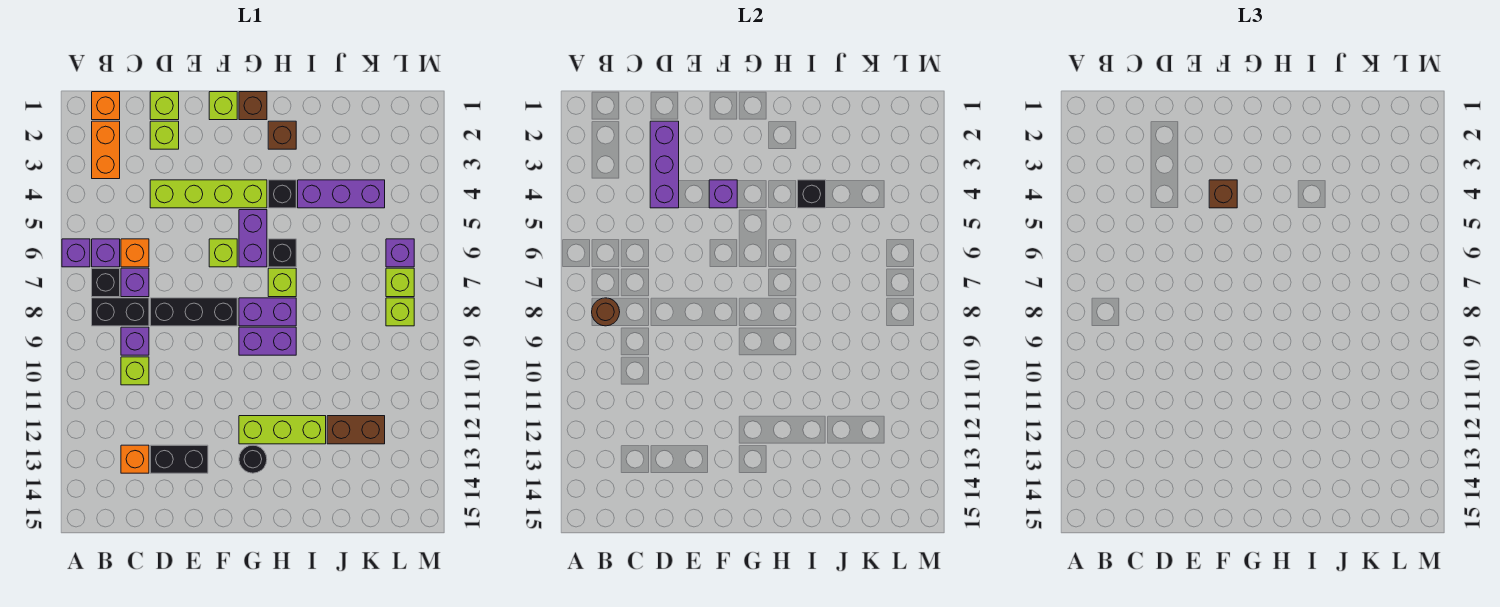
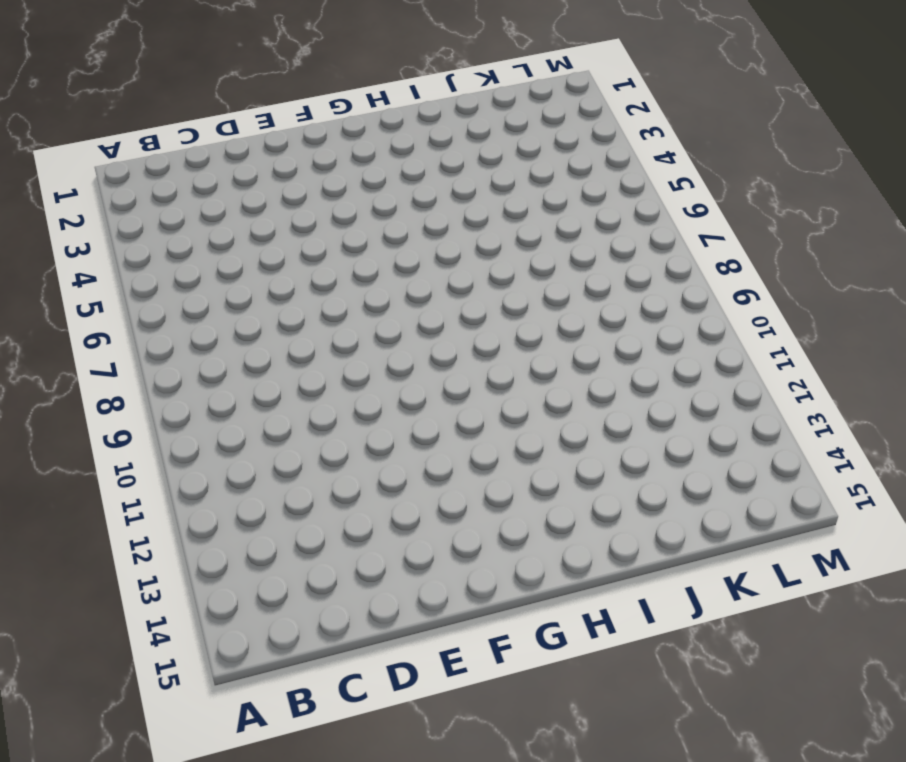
none -> purple 1x1 brick [62,239,90,267]
none -> orange 1x1 brick [92,92,120,120]
none -> orange 1x2 brick [92,121,120,179]
none -> purple 1x1 brick [92,239,120,267]

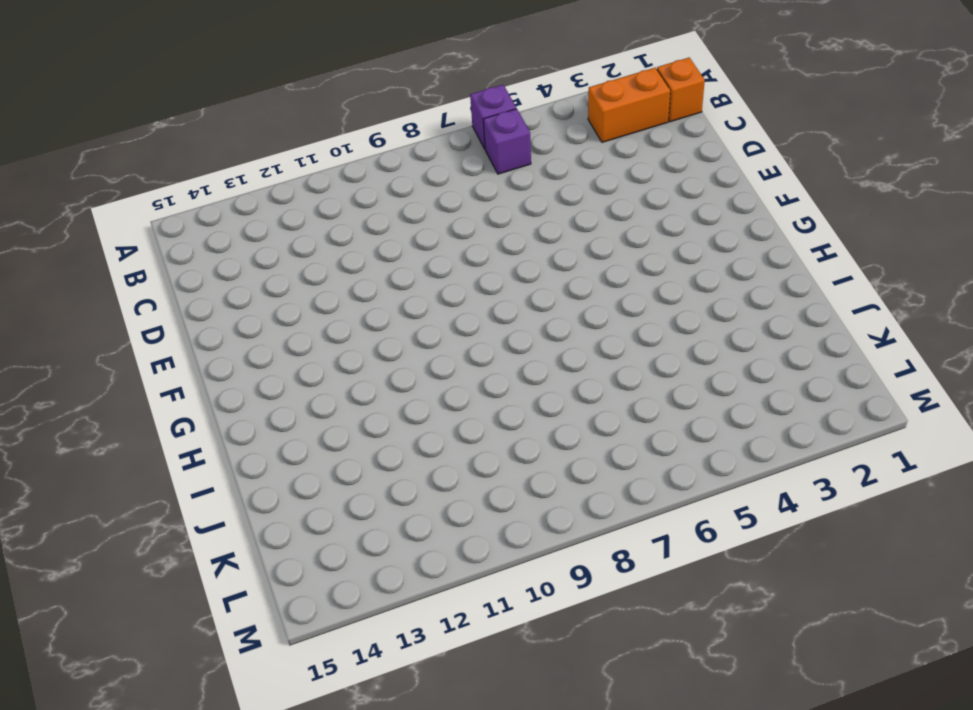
none -> black 1x1 brick [92,268,120,297]
none -> black 1x2 brick [92,298,149,326]
none -> orange 1x1 brick [121,239,149,267]
none -> purple 1x1 brick [121,268,149,297]

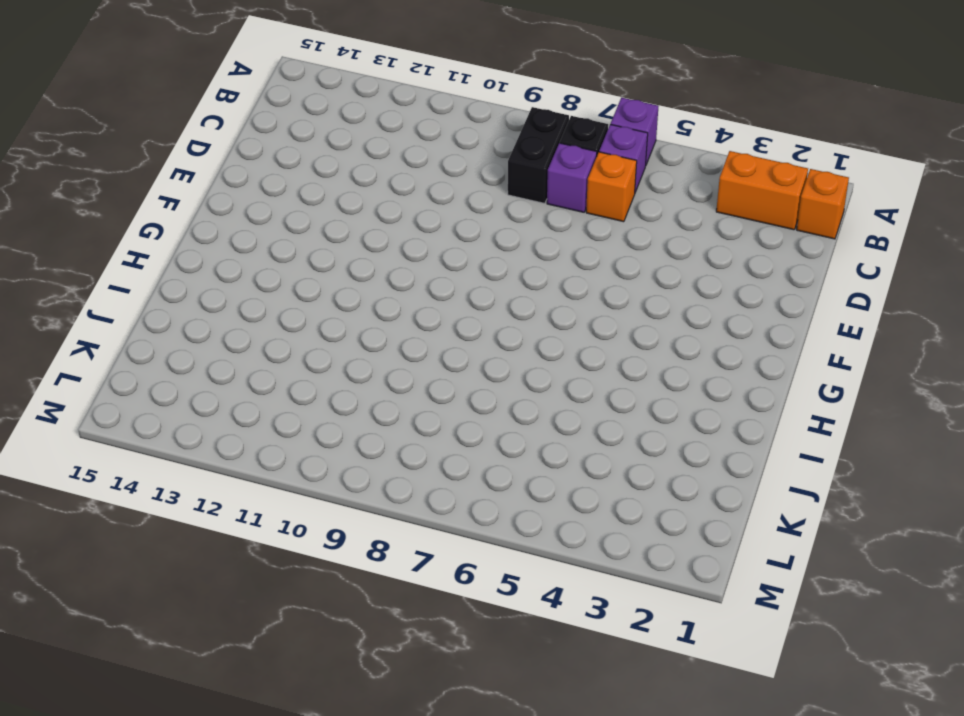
none -> purple 1x1 brick [121,327,149,355]
none -> lime 1x1 brick [121,357,149,385]
none -> orange 1x1 brick [121,445,149,473]
none -> lime 1x1 brick [150,92,179,120]

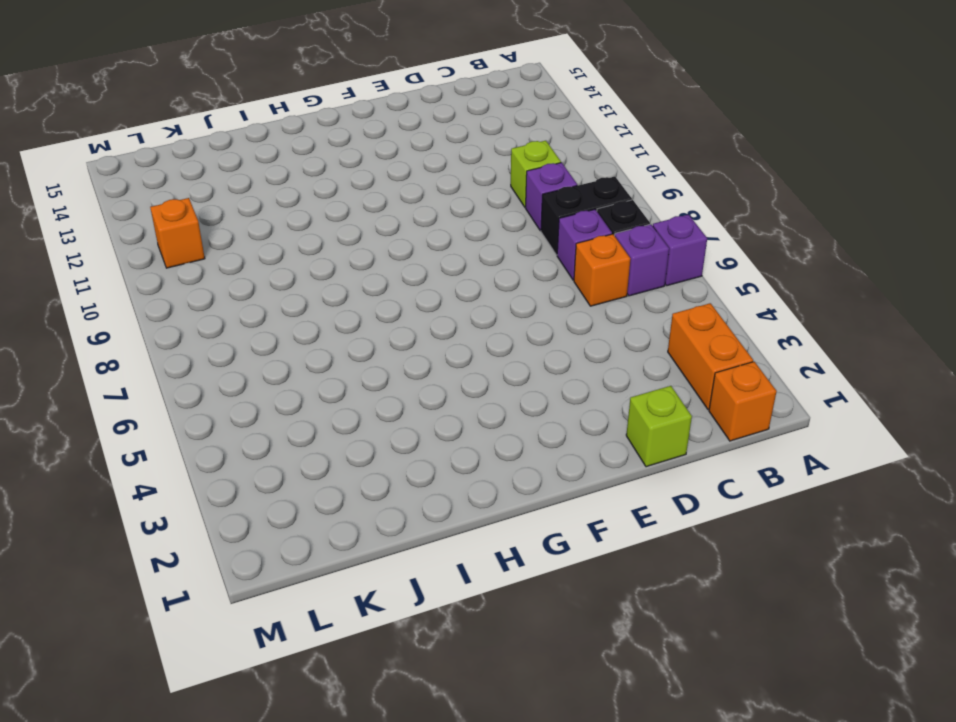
orange 1x1 brick [150,198,205,268] -> orange 1x1 brick moved to [121,445,149,473]
none -> lime 1x1 brick [150,121,179,149]
none -> lime 1x4 brick [150,180,267,208]
none -> black 1x3 brick [150,298,237,326]
none -> black 1x2 brick [150,445,208,473]

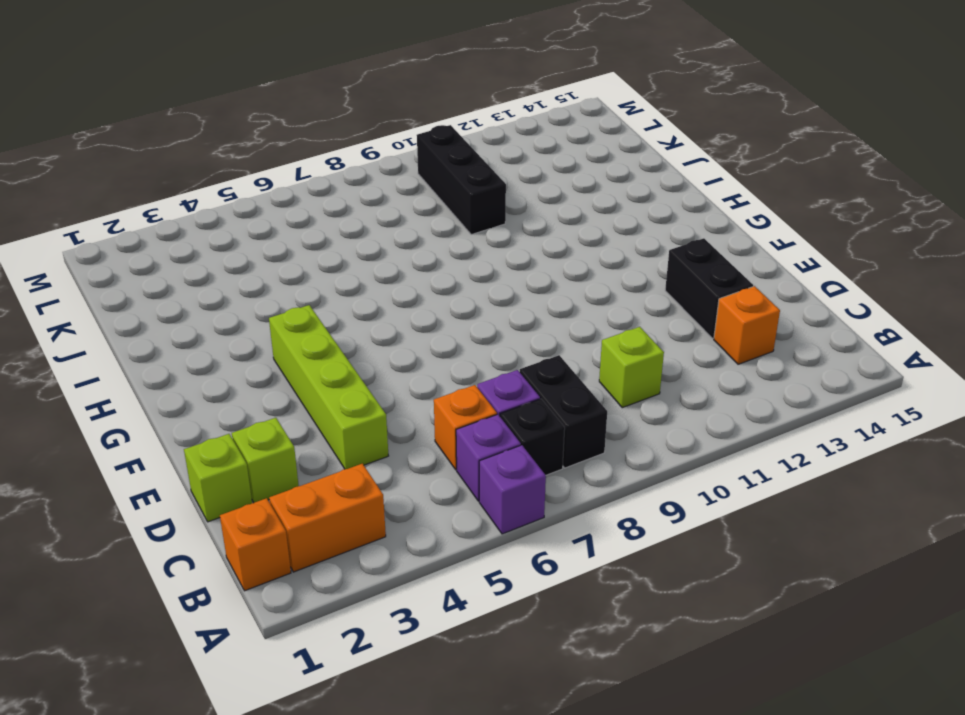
black 1x3 brick [417,125,506,235] -> black 1x3 brick moved to [150,298,237,326]
none -> purple 1x1 brick [121,327,149,355]
none -> lime 1x1 brick [209,92,237,120]
none -> lime 1x1 brick [209,239,237,267]
none -> brown 1x1 brick [239,92,267,120]

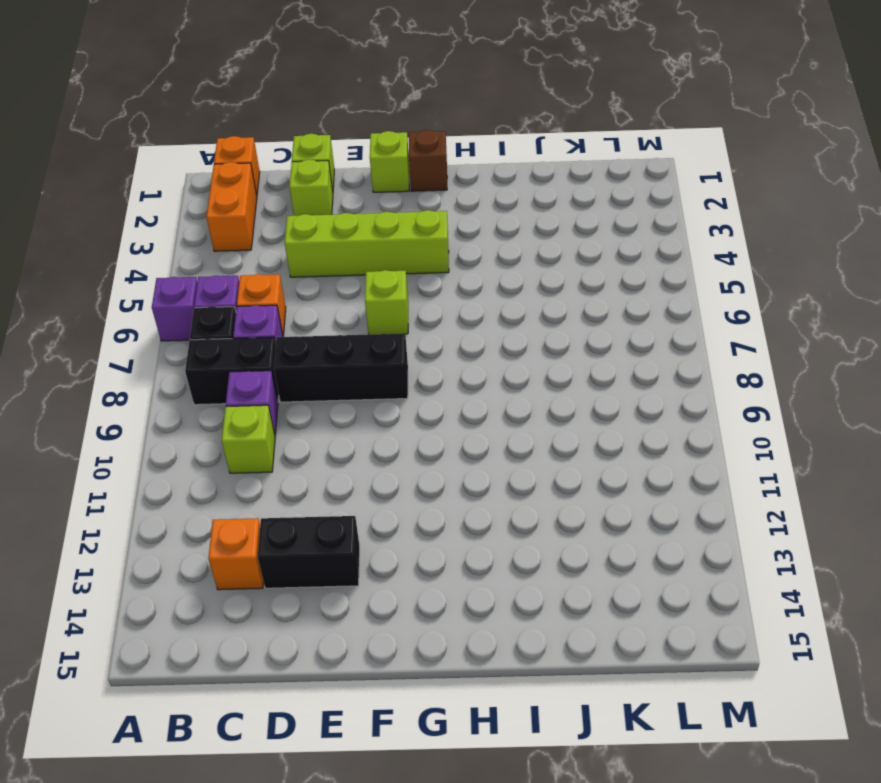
none -> purple 1x2 brick [239,210,267,267]
none -> purple 1x2 brick [239,298,296,326]
none -> purple 1x2 brick [239,327,296,355]
none -> lime 1x3 brick [239,416,326,444]

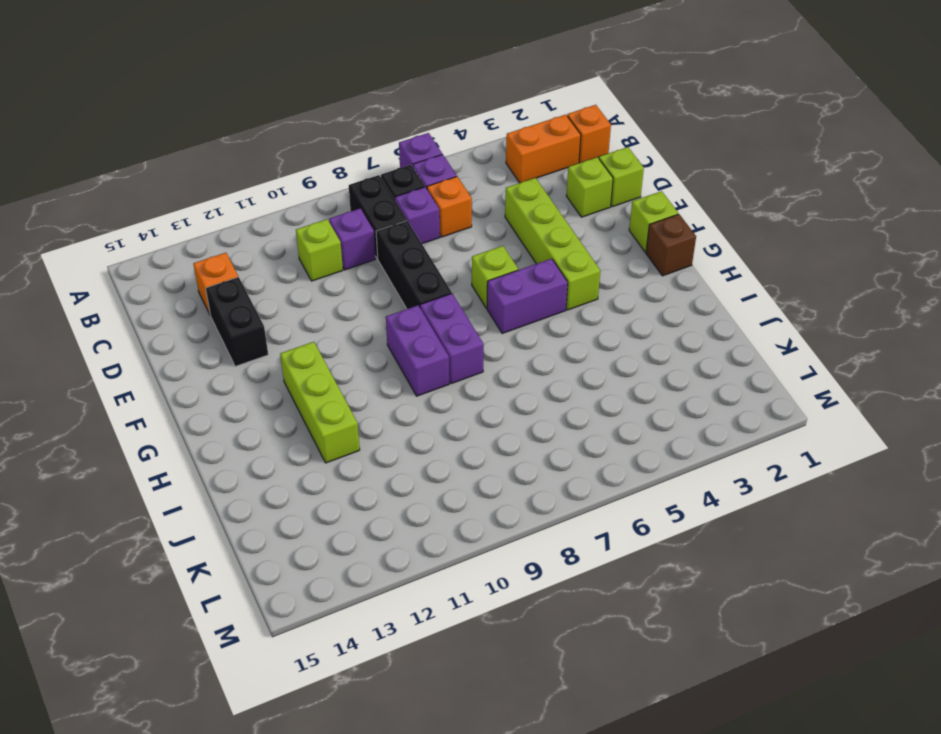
none -> black 1x1 round brick [239,445,267,473]
none -> brown 1x1 brick [268,121,296,149]
none -> black 1x1 brick [268,180,296,208]
none -> black 1x1 brick [268,239,296,267]

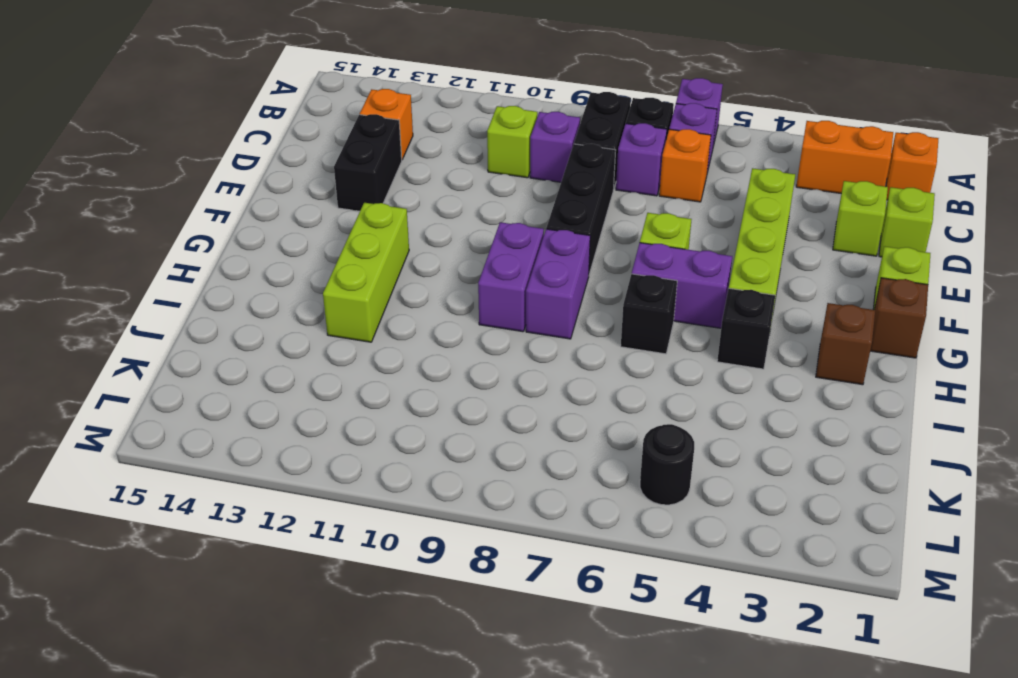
black 1x1 round brick [640,424,694,505] -> black 1x1 round brick moved to [239,445,267,473]
none -> lime 1x1 brick [268,268,296,297]
none -> purple 1x3 brick [298,180,385,208]
none -> brown 1x2 brick [327,416,385,444]
none -> purple 1x1 brick [386,239,414,267]

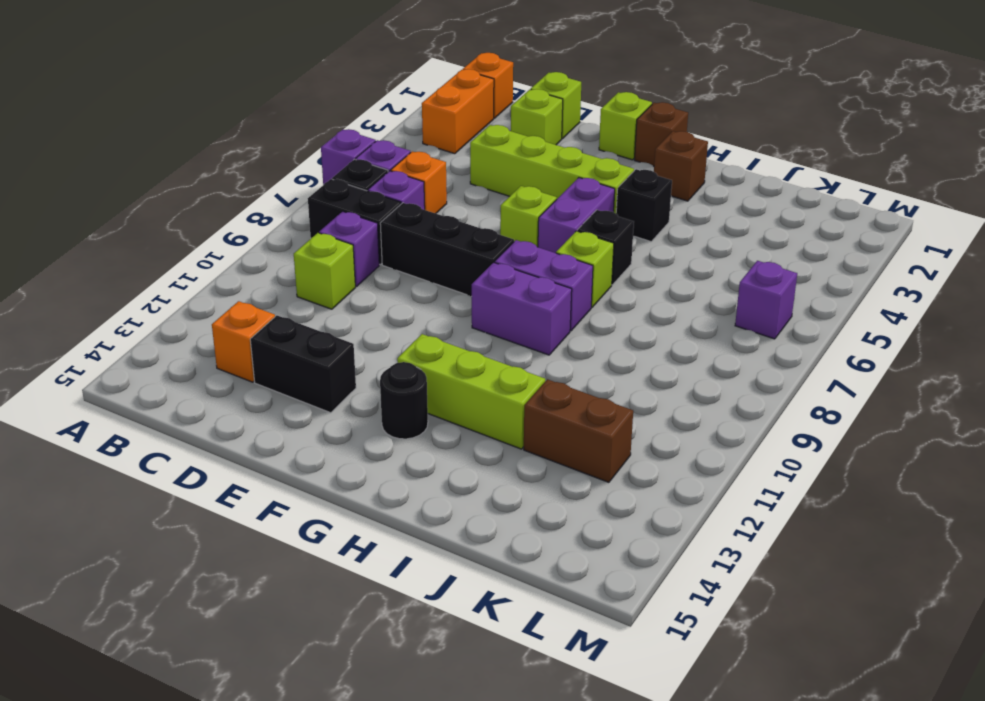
none -> purple 1x3 brick [298,180,385,208]
none -> lime 1x1 brick [386,268,414,297]
none -> lime 1x1 brick [386,298,414,326]
none -> brown 1x1 round brick [592,298,620,326]

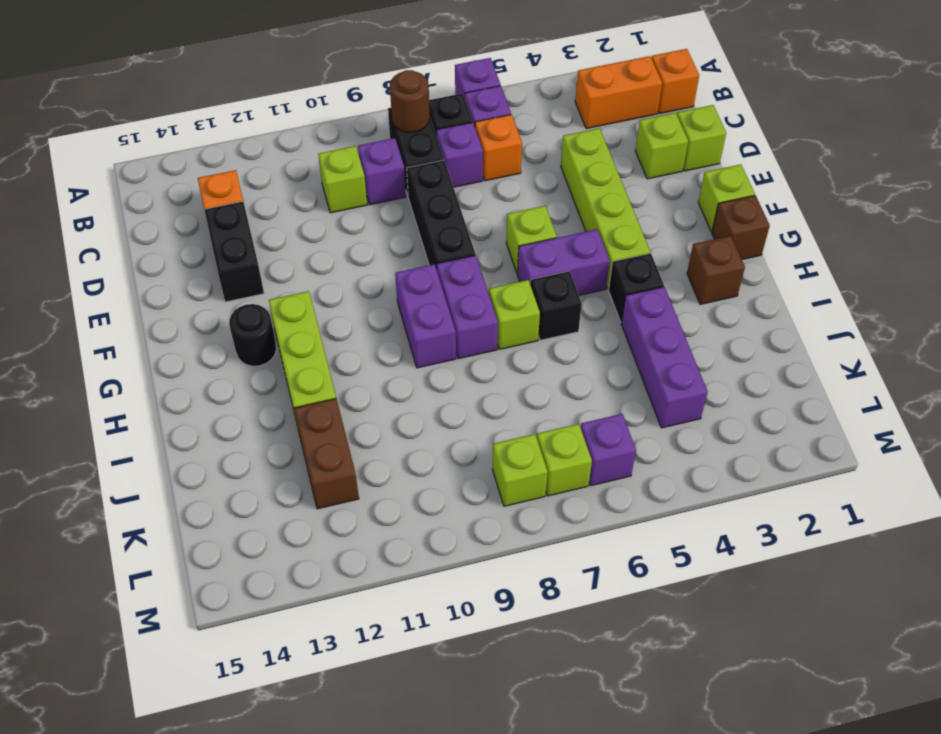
none -> purple 1x3 brick [650,121,679,208]
none -> purple 1x1 brick [709,180,737,208]
none -> black 1x1 brick [798,180,826,208]
none -> brown 1x1 brick [1209,180,1237,208]

